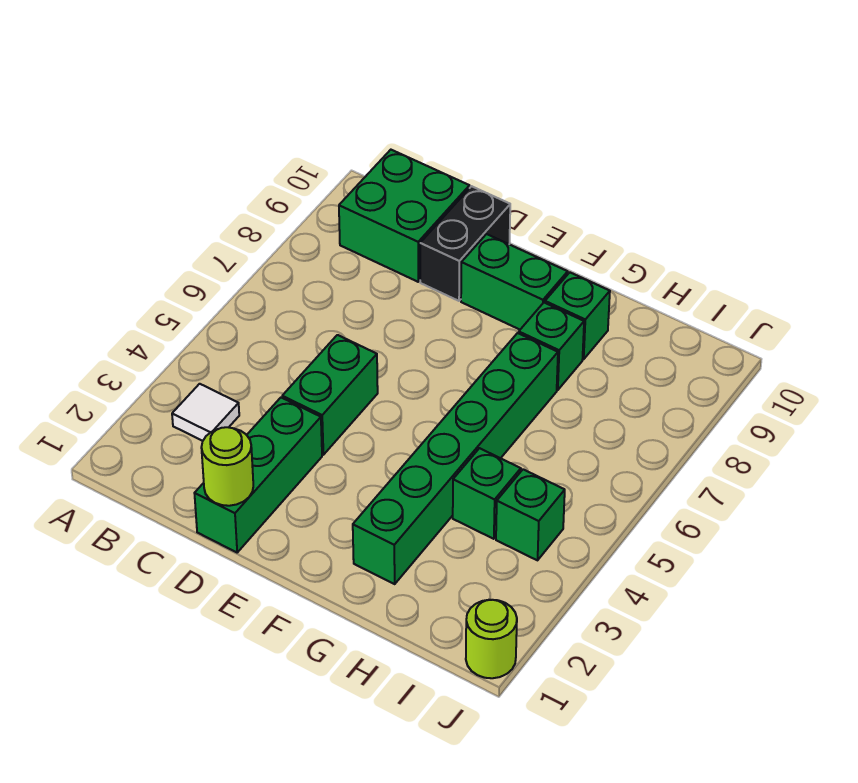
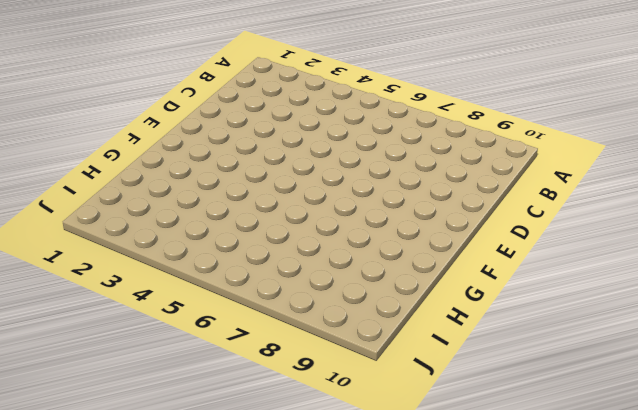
none -> white 1x1 tile [172,384,239,441]
none -> green 2x2 brick [339,150,470,282]
none -> green 1x3 brick [194,398,322,552]

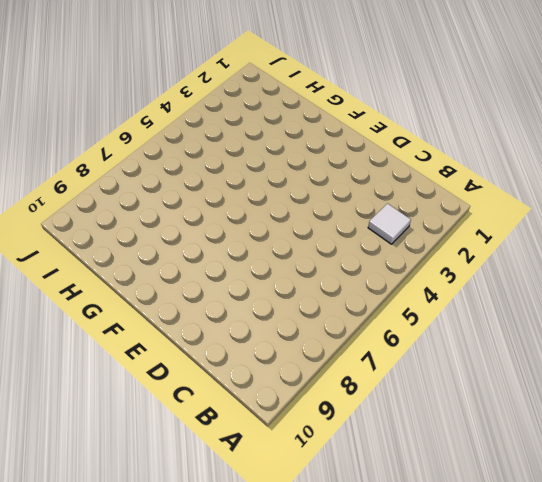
none -> green 2x2 brick [339,150,470,282]
none -> green 1x3 brick [194,398,322,552]
none -> green 1x2 brick [282,335,378,455]

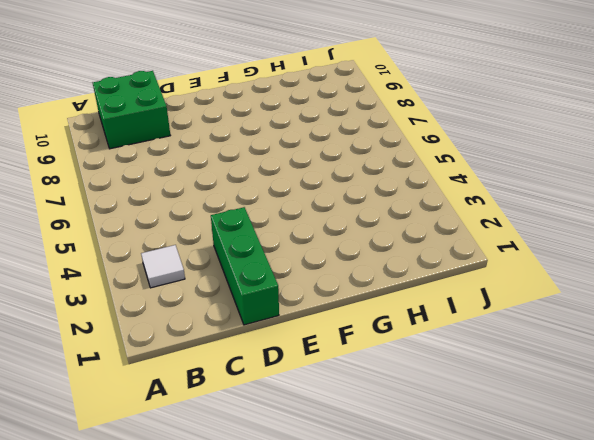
none -> green 1x2 brick [282,335,378,455]
none -> black 1x2 brick [420,186,510,301]
none -> green 1x2 brick [461,234,568,330]

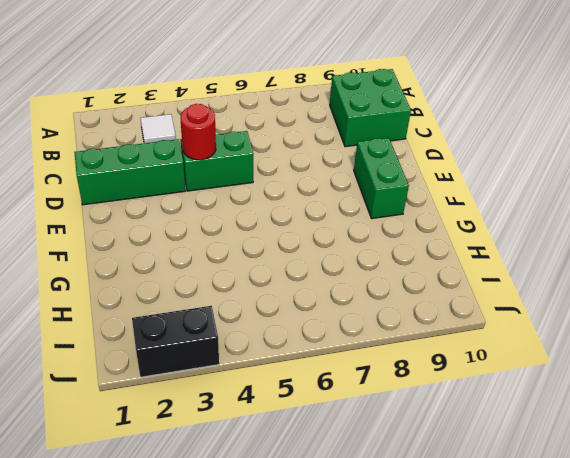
red 1x1 round brick [181,104,216,160] -> none
black 1x2 brick [132,306,219,377] -> black 1x2 brick moved to [420,186,510,301]
none -> green 1x6 brick [353,333,558,584]
none -> green 1x1 brick [519,303,584,390]
none -> green 1x1 brick [545,272,610,359]

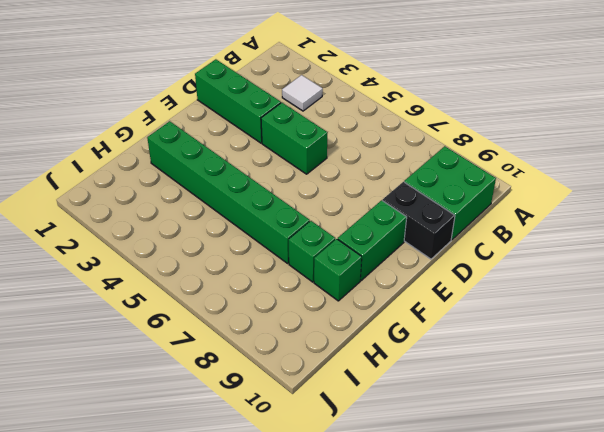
none -> green 1x1 brick [453,448,521,539]
none -> green 1x1 brick [496,469,565,560]
none -> lime 1x1 round brick [466,600,517,678]

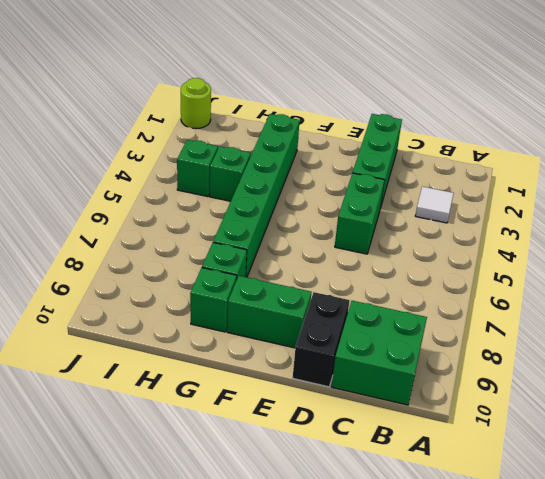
none -> lime 1x1 round brick [201,427,253,506]

